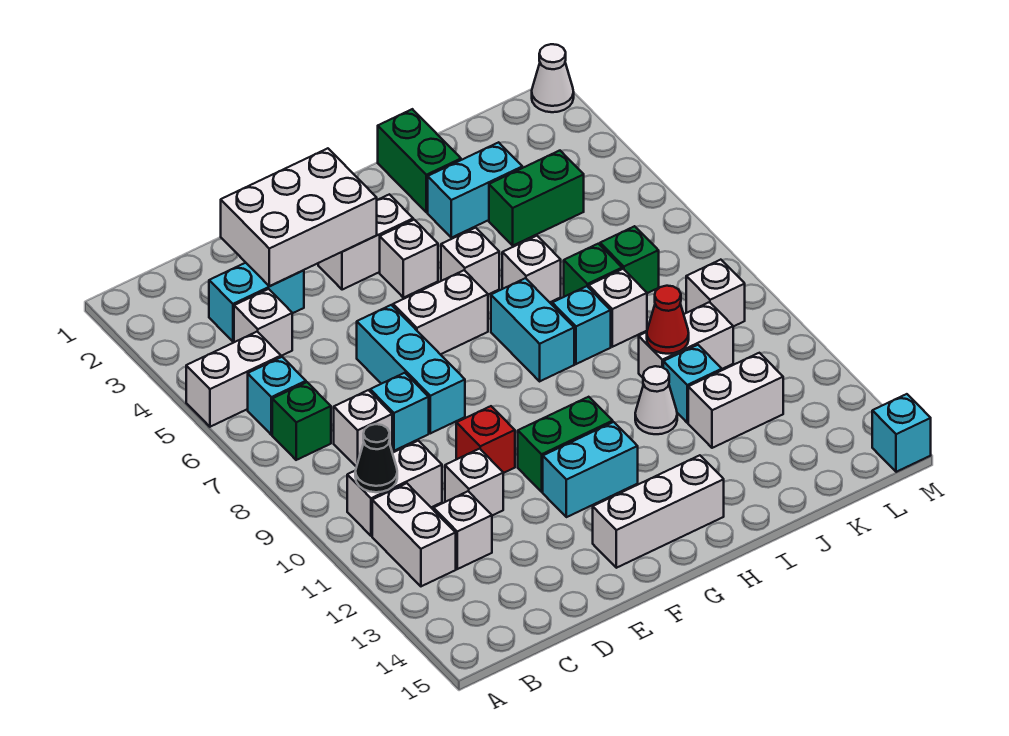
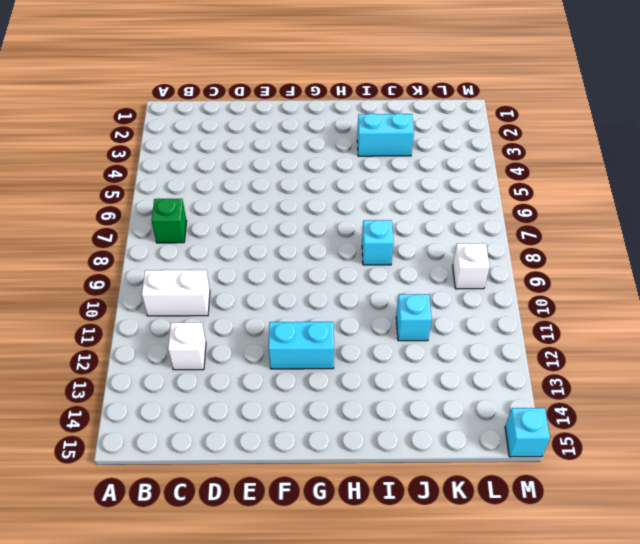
none -> white 1x2 brick [186,332,281,427]
none -> cyan 1x1 brick [248,357,306,435]
none -> white 1x2 brick [372,483,456,586]
none -> cyan 1x2 brick [209,263,304,342]

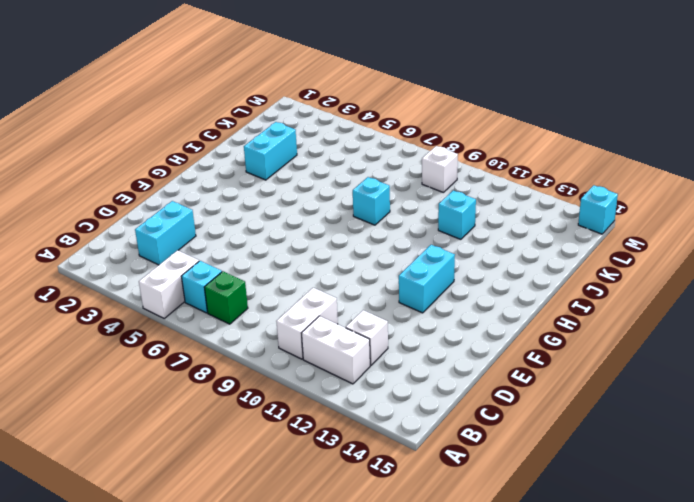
none -> white 1x1 brick [234,289,292,356]
none -> white 1x1 brick [334,390,392,467]
none -> cyan 1x1 brick [370,373,429,451]
none -> white 1x1 brick [445,449,503,515]

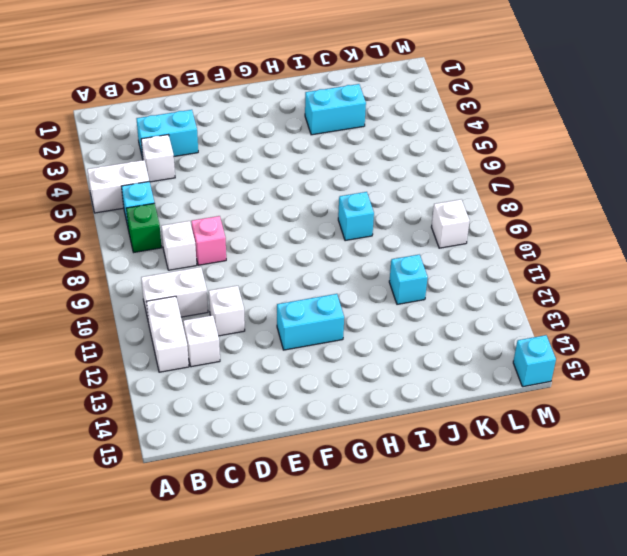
pink 1x1 brick [191,216,226,265] -> cyan 1x1 brick [370,373,429,451]
none -> cyan 1x3 brick [357,305,465,433]
none -> red 1x1 brick [456,406,515,473]
none -> white 1x2 brick [318,194,413,290]
none -> white 1x2 brick [393,270,488,354]

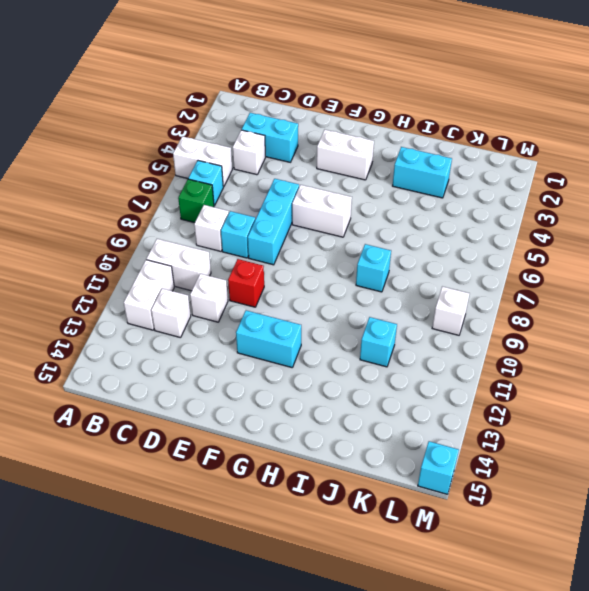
none -> green 1x2 brick [518,397,613,492]
none -> white 1x3 brick [593,455,724,568]
none -> white 1x1 brick [380,220,438,298]
none -> white 1x1 brick [441,228,499,295]

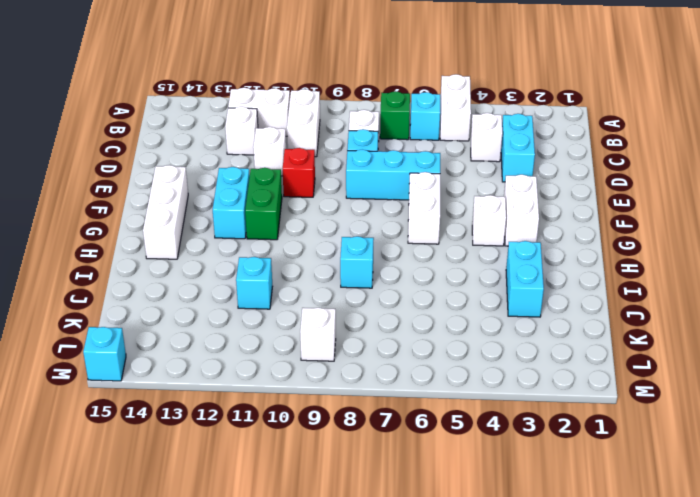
none -> white 1x1 brick [441,228,499,295]
none -> cyan 1x2 brick [491,278,574,381]
none -> green 1x2 brick [378,109,461,212]
none -> white 1x1 brick [502,236,561,302]

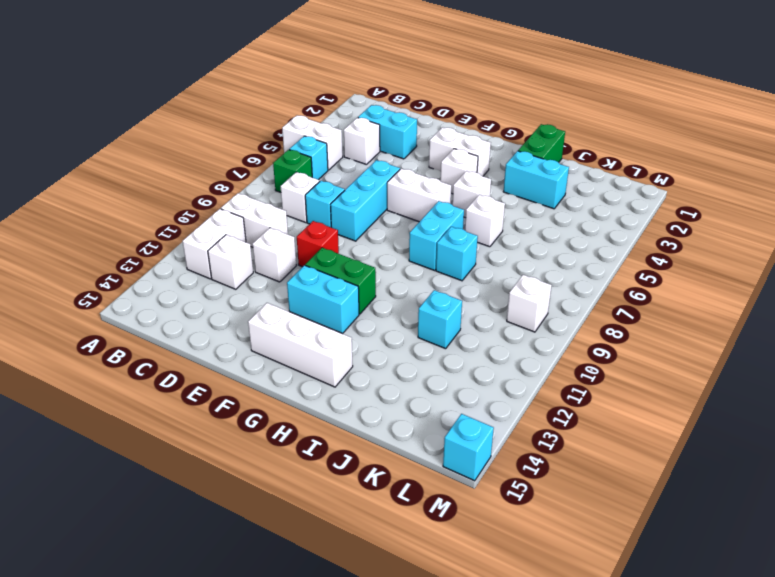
none -> white 1x1 cone [635,366,677,434]
none -> green 1x2 brick [489,151,584,245]
none -> green 1x1 brick [564,244,622,297]
none -> white 1x1 brick [589,269,647,347]

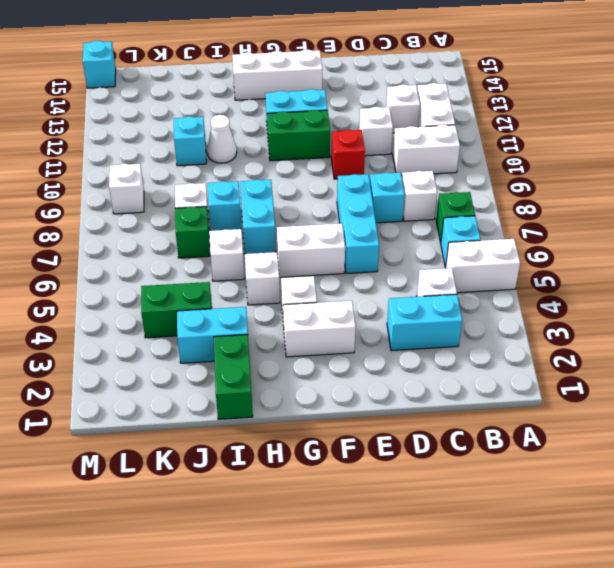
none -> white 1x2 brick [639,302,733,378]
none -> white 1x2 brick [688,353,783,448]
none -> green 1x1 brick [600,226,659,293]
none -> white 1x1 cone [532,44,574,112]

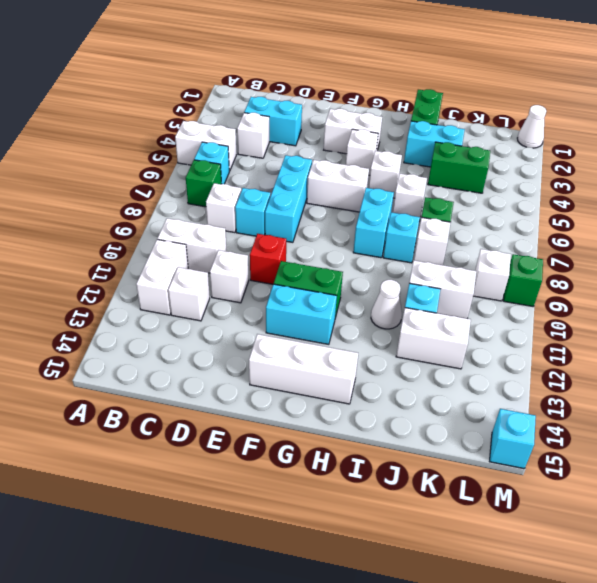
green 1x1 brick [503,254,543,306] -> green 1x1 brick moved to [600,226,659,293]
none -> black 1x1 cone [355,424,397,492]
none -> white 2x3 brick [221,148,377,286]
none -> red 1x1 cone [647,286,689,354]

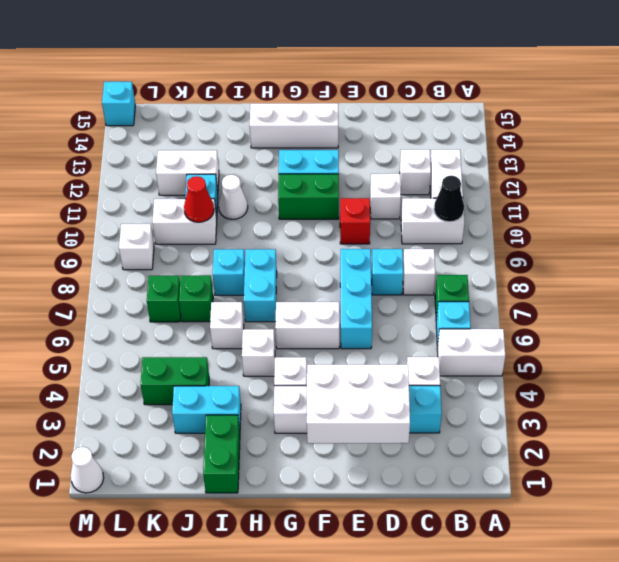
none -> white 1x1 brick [589,269,647,347]

